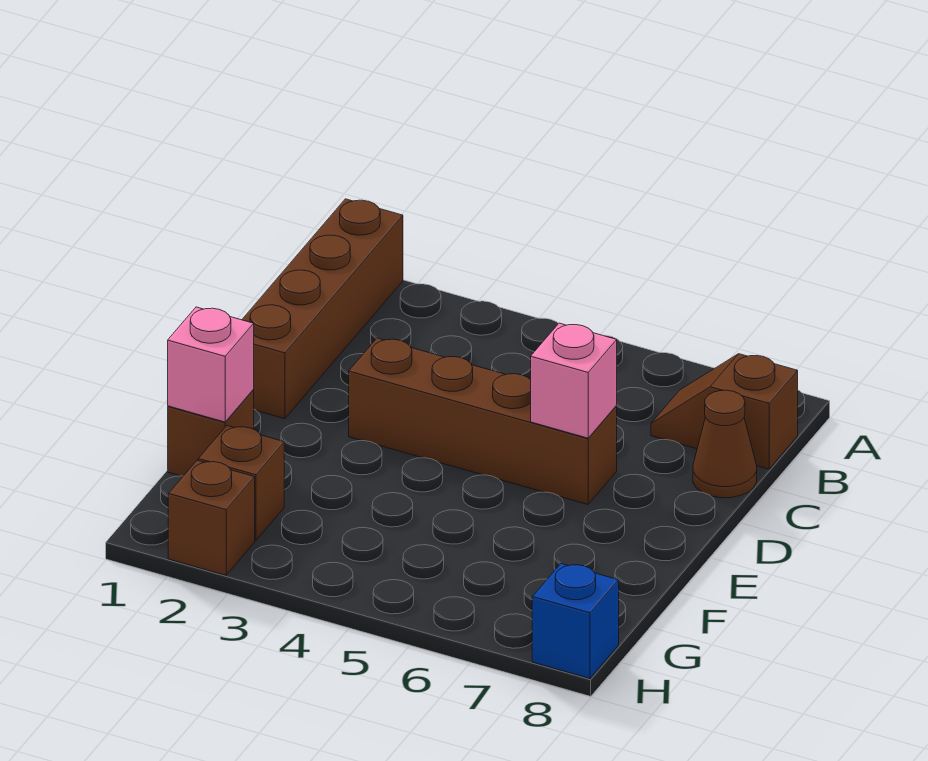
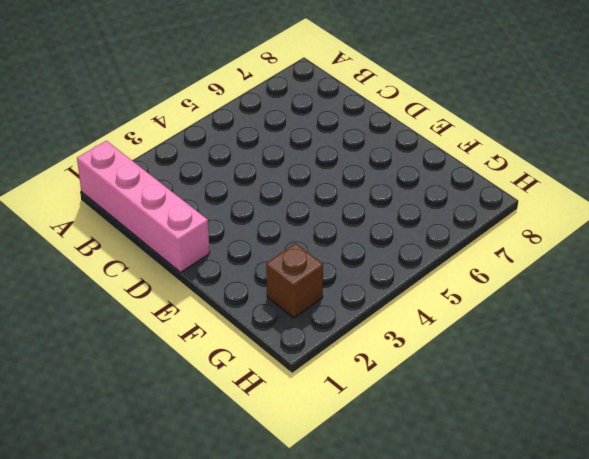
pink 1x4 brick [77,141,210,272] -> brown 1x4 brick [242,199,403,419]
none -> brown 1x2 slope [651,354,798,469]
none -> brown 1x1 cone [693,390,757,498]

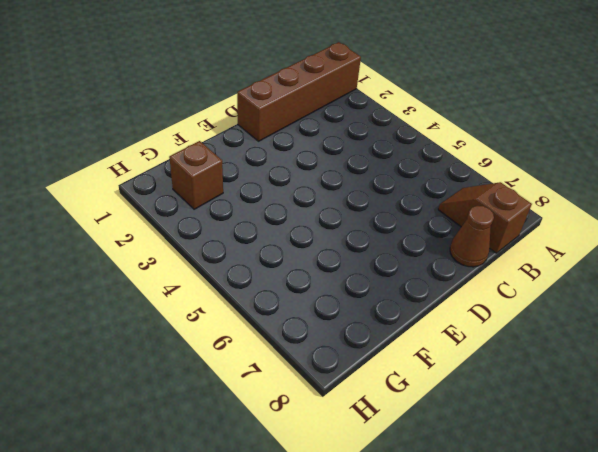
none -> brown 1x4 brick [349,338,617,504]
none -> brown 1x1 brick [168,390,254,476]

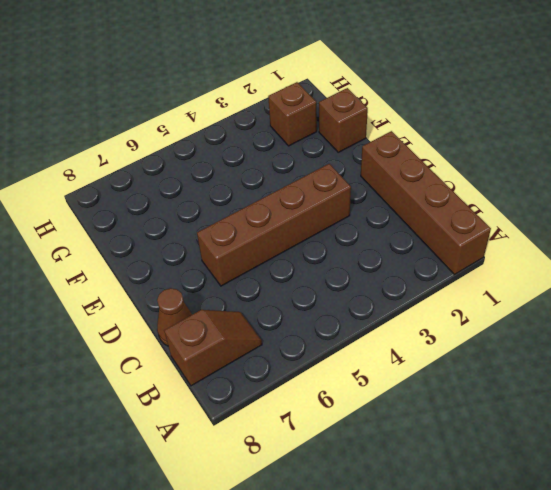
none -> brown 1x1 brick [168,460,255,575]
none -> blue 1x1 brick [532,564,619,678]

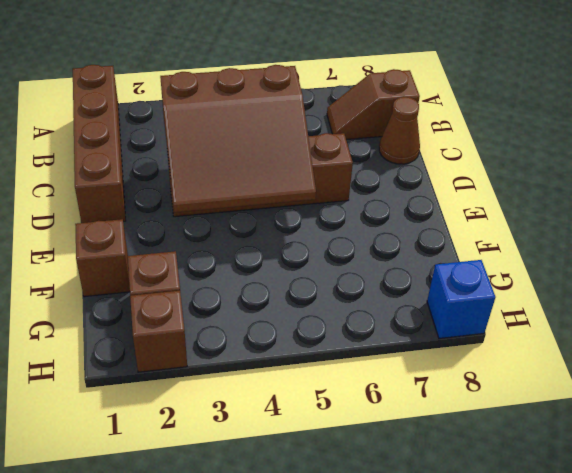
brown 3x3 slope [160,65,316,212] -> none
none -> pink 1x1 brick [531,323,617,438]
none -> pink 1x1 brick [168,307,254,422]

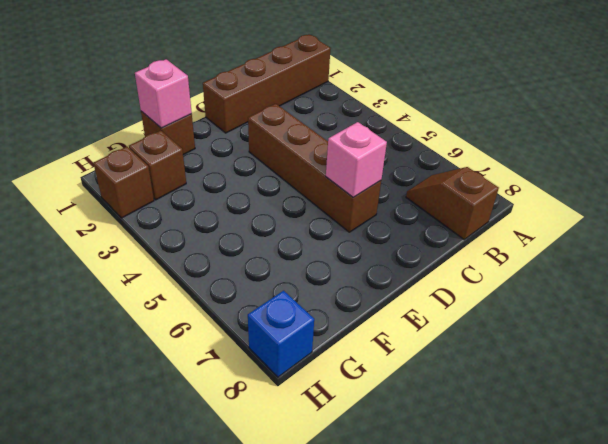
none -> brown 1x1 cone [693,390,757,498]

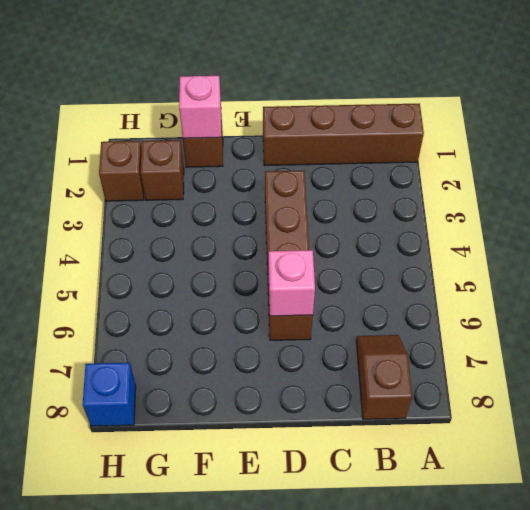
none -> brown 1x1 cone [693,390,757,498]

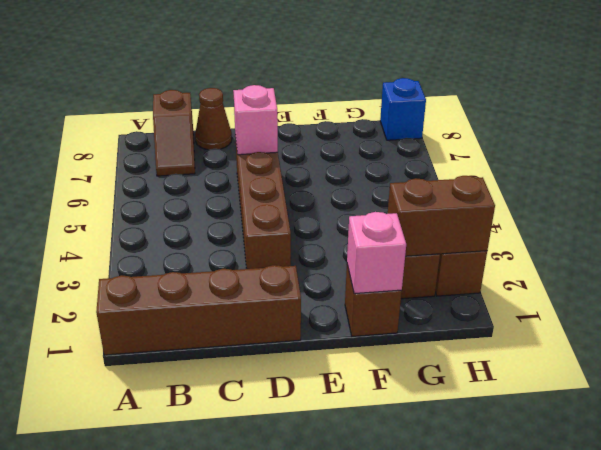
brown 1x2 brick [388,176,495,256] -> none

